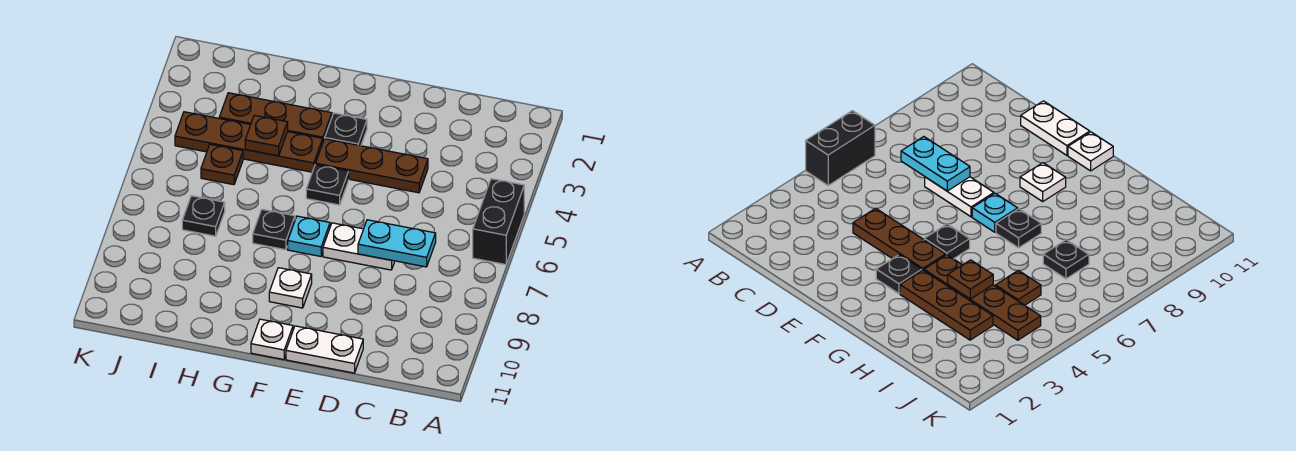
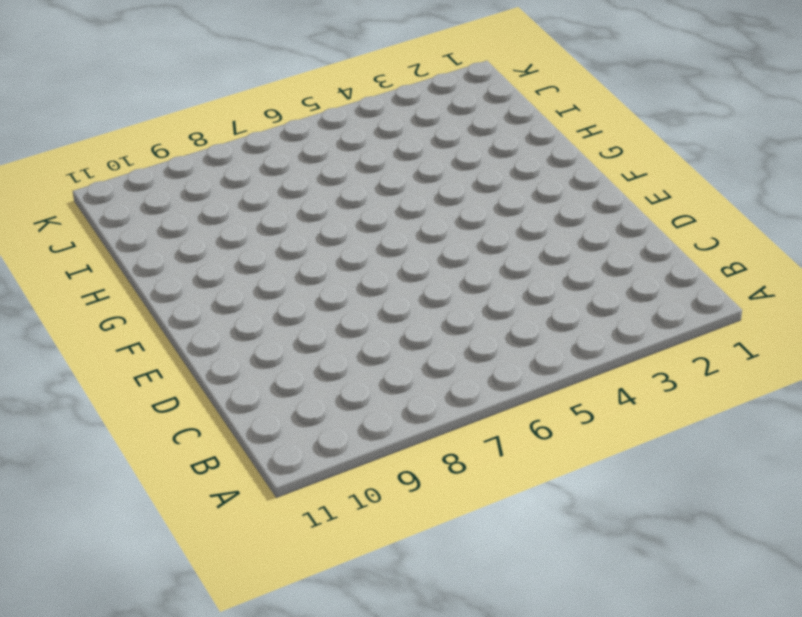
none -> black 1x2 brick [473,179,524,265]
none -> brown 1x3 plate [316,139,428,193]
none -> white 1x2 plate [323,223,395,270]

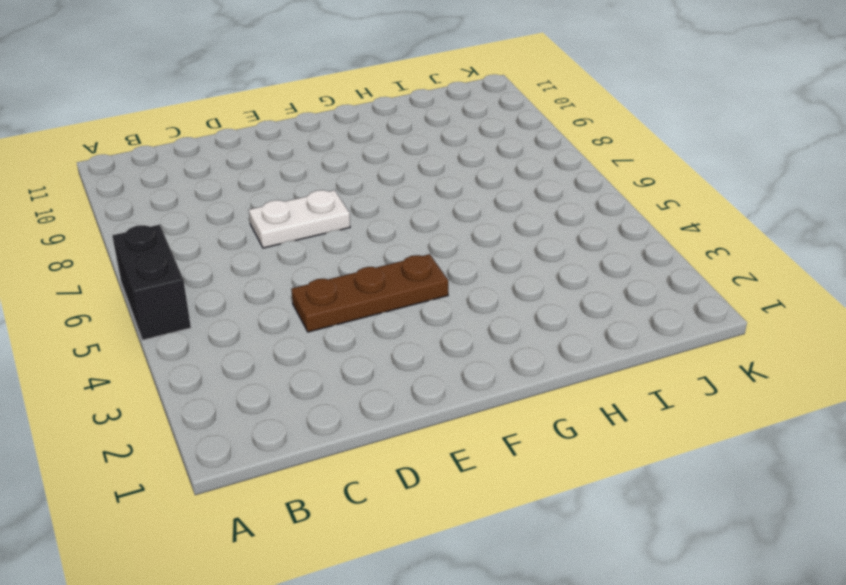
none -> white 1x2 plate [286,326,363,373]
none -> black 1x1 plate [325,113,367,146]
none -> black 1x1 plate [306,165,349,205]

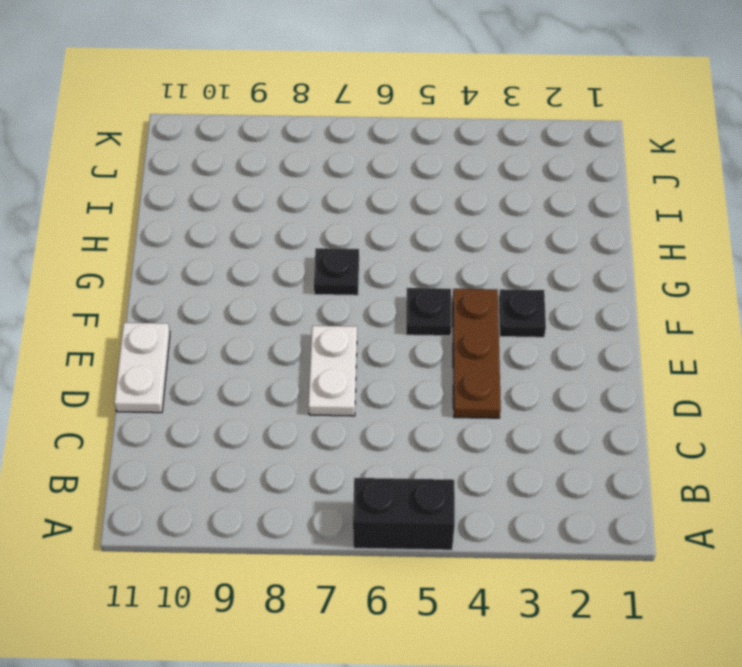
none -> cyan 1x1 plate [288,216,330,256]
none -> white 1x1 plate [269,268,312,308]
none -> white 1x1 plate [251,319,293,360]

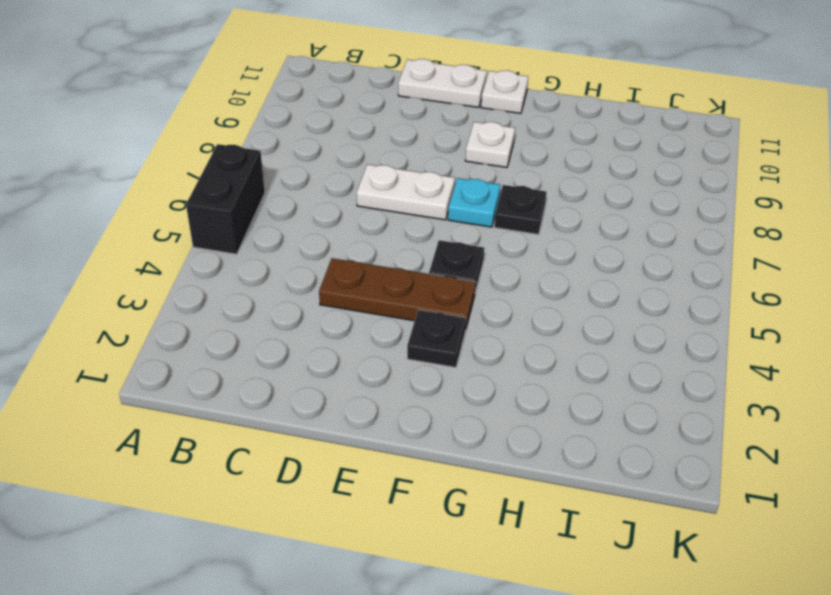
none -> brown 1x3 plate [219,93,332,141]
none -> brown 1x4 plate [175,112,323,172]
none -> brown 1x1 plate [201,144,243,185]

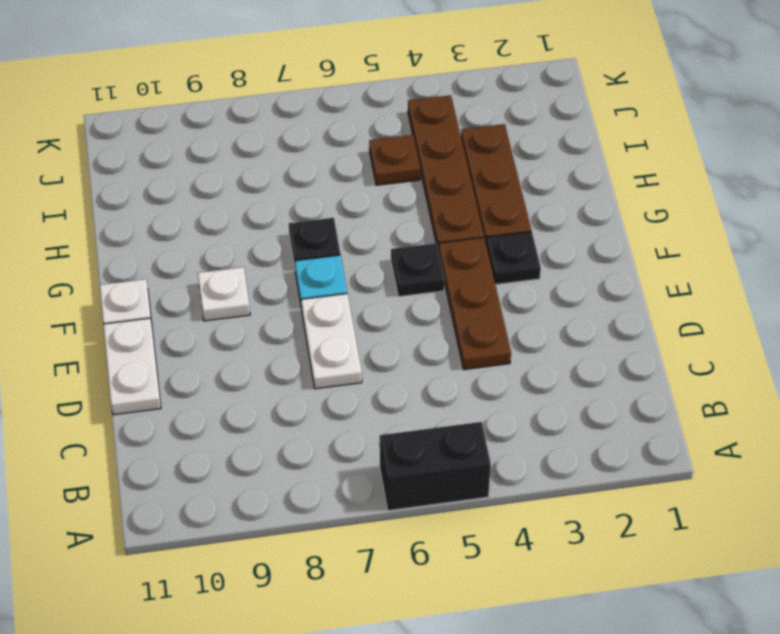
none -> black 1x1 plate [182,196,225,236]
none -> cyan 1x2 plate [358,220,436,267]
none -> brown 1x1 plate [245,115,288,156]

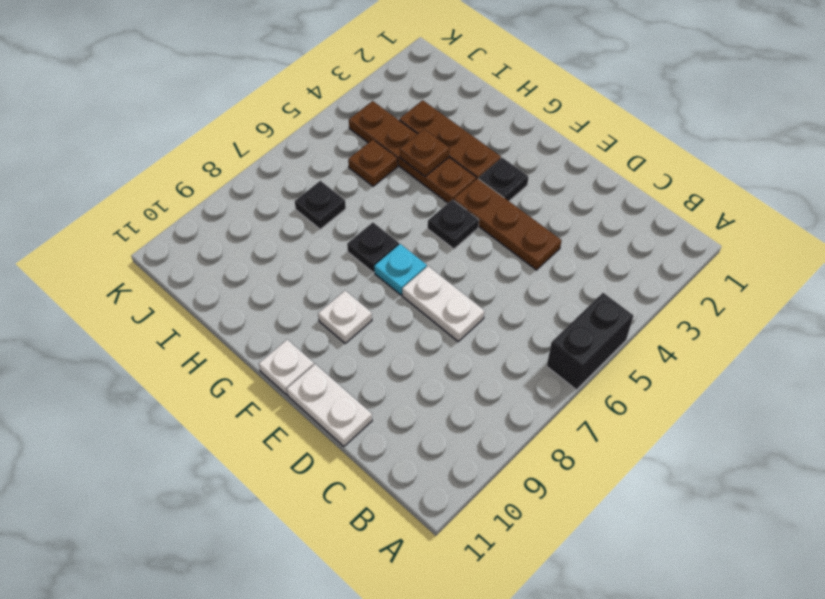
none -> cyan 1x2 plate [358,220,436,267]

